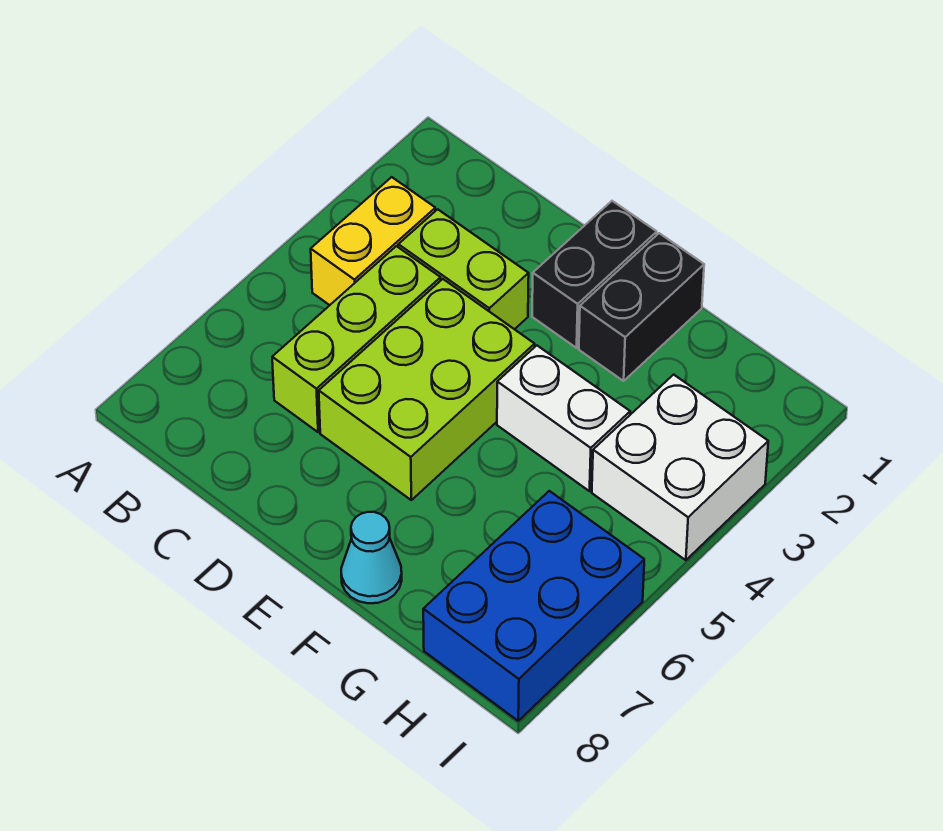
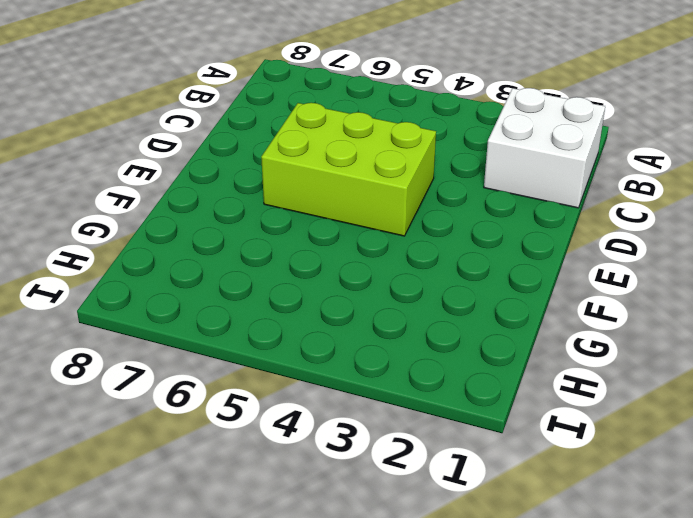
white 2x2 brick [484,88,605,208] -> white 2x2 brick moved to [592,375,768,560]
none -> yellow 1x2 brick [311,177,435,305]
none -> lime 1x2 brick [398,209,529,329]

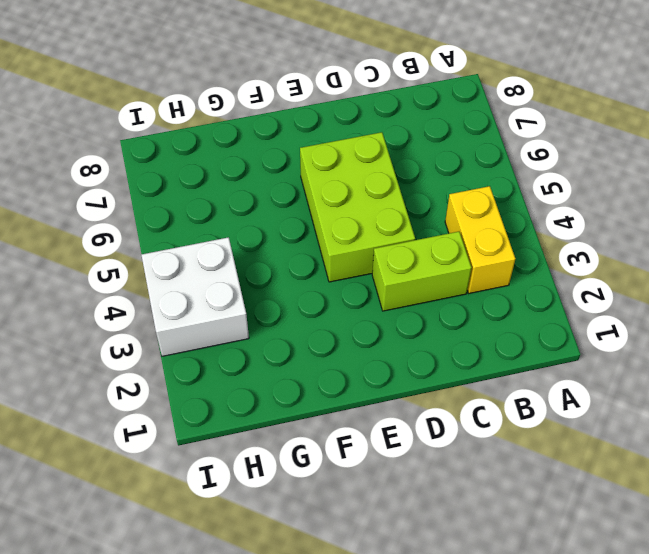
none -> lime 1x3 brick [272,246,441,432]
none -> black 1x2 brick [532,201,657,348]

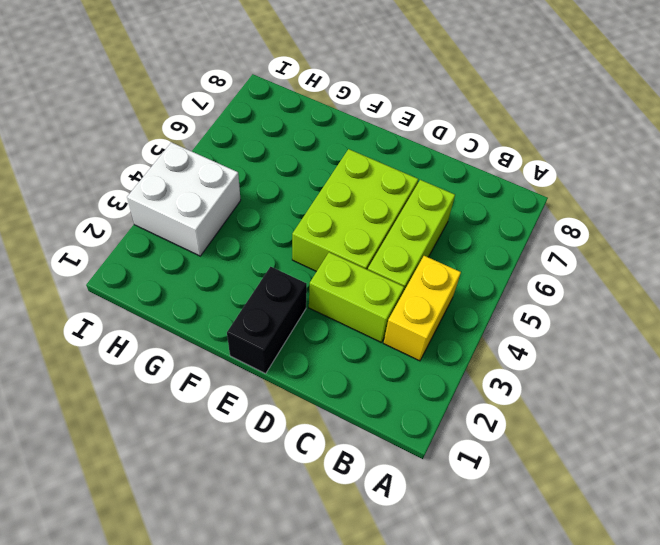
none -> black 1x2 brick [579,233,704,381]
none -> white 1x2 brick [497,346,630,491]

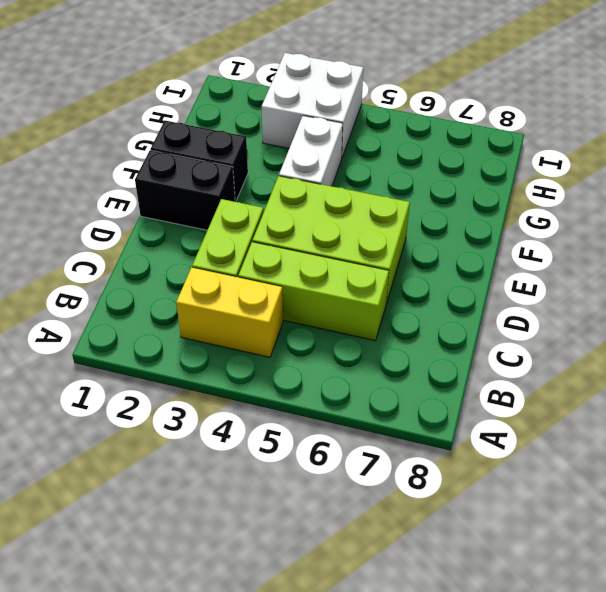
none -> cyan 1x1 cone [341,512,402,603]
none -> blue 2x3 brick [423,491,644,721]

